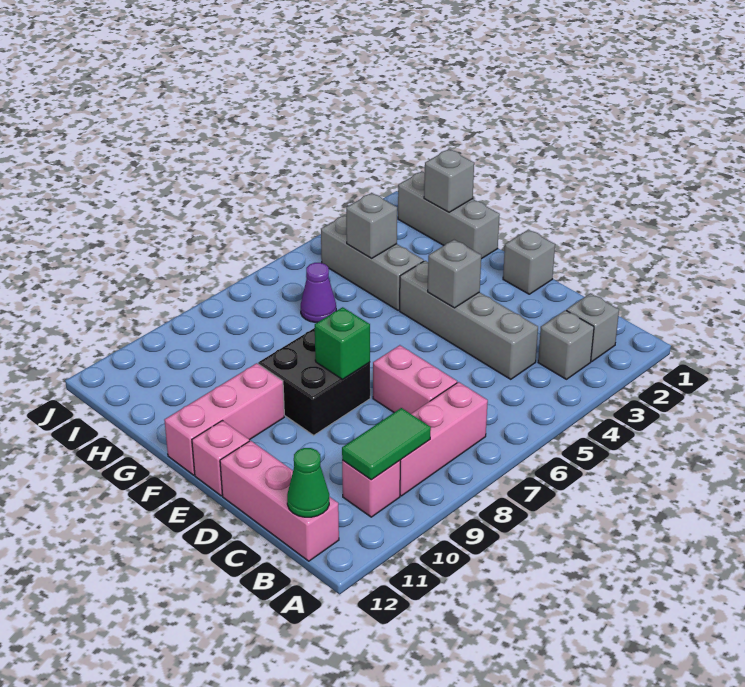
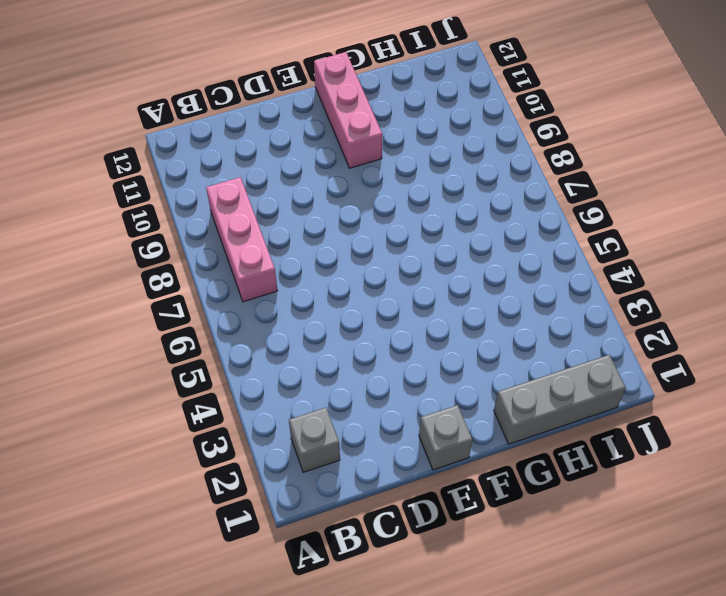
none -> grey 1x1 brick [538,310,594,379]
none -> pink 1x1 brick [342,460,400,517]
none -> pink 1x3 brick [220,441,339,561]

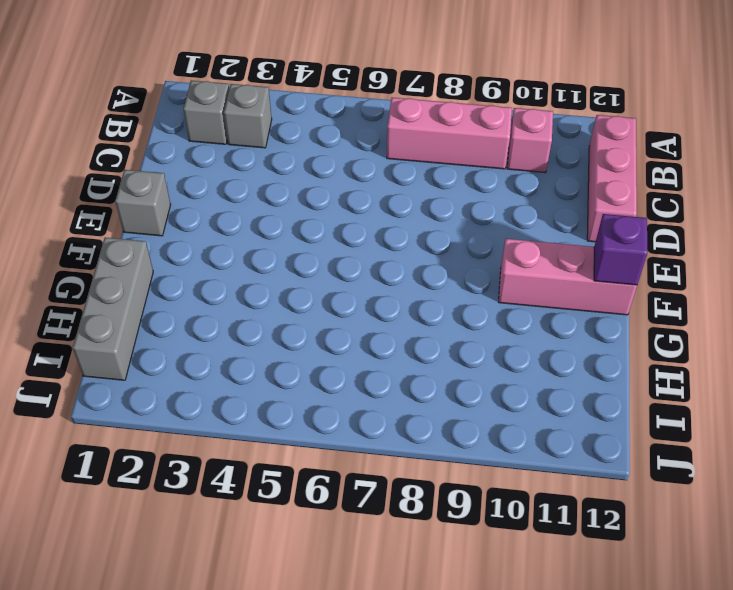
purple 1x1 brick [594,214,647,285] -> none
none -> grey 1x4 brick [400,261,538,379]
none -> pink 1x2 brick [373,345,457,414]
none -> black 2x2 brick [258,328,370,435]

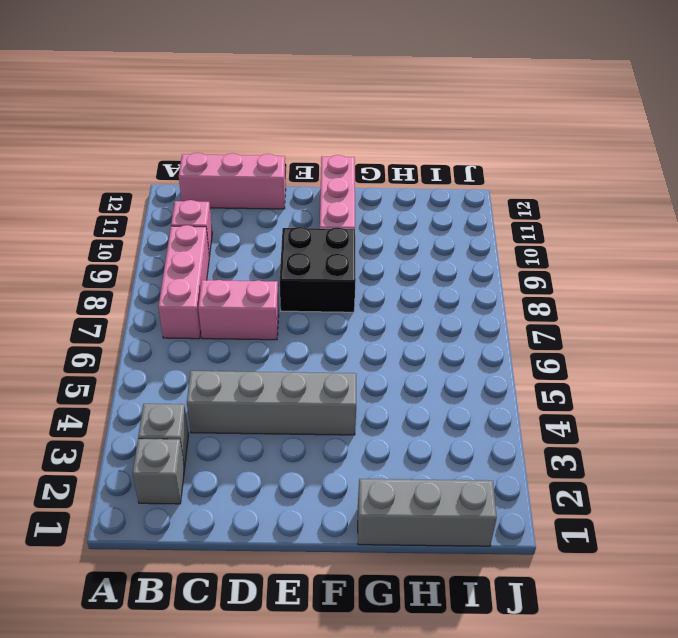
none -> grey 1x1 brick [503,230,555,294]
none -> pink 1x1 brick [192,421,249,496]
none -> grey 1x3 brick [321,215,424,310]

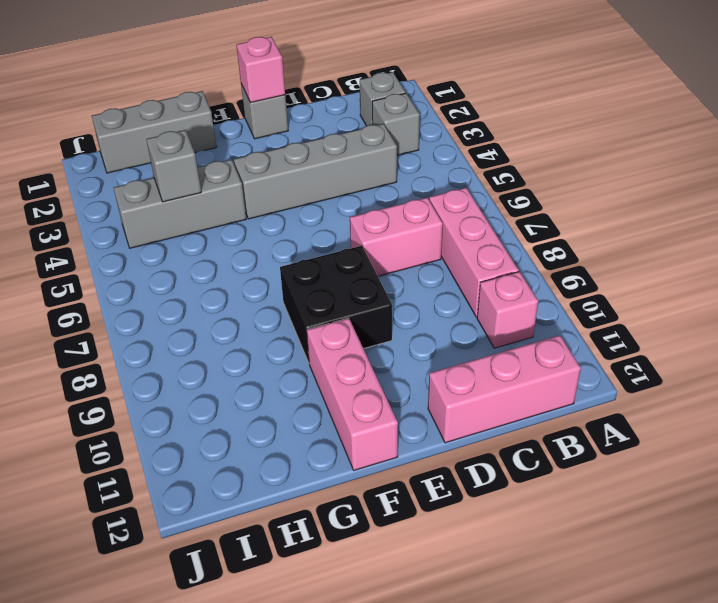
pink 1x1 brick [236,37,285,103] -> pink 1x1 brick moved to [192,421,249,496]
none -> purple 1x1 cone [301,263,336,322]
none -> green 1x2 tile [342,408,431,480]
none -> green 1x1 cone [287,448,329,517]

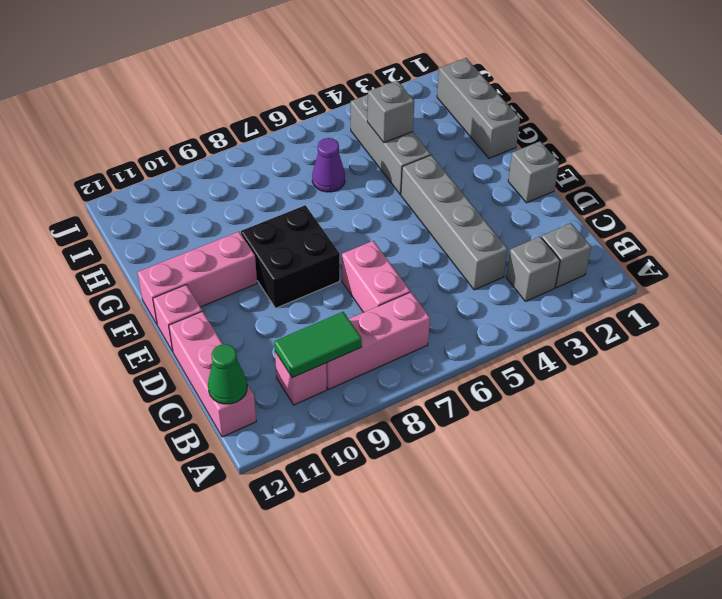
none -> grey 1x1 brick [428,240,481,308]
none -> green 1x1 brick [315,307,370,379]
none -> grey 1x1 brick [424,149,474,212]

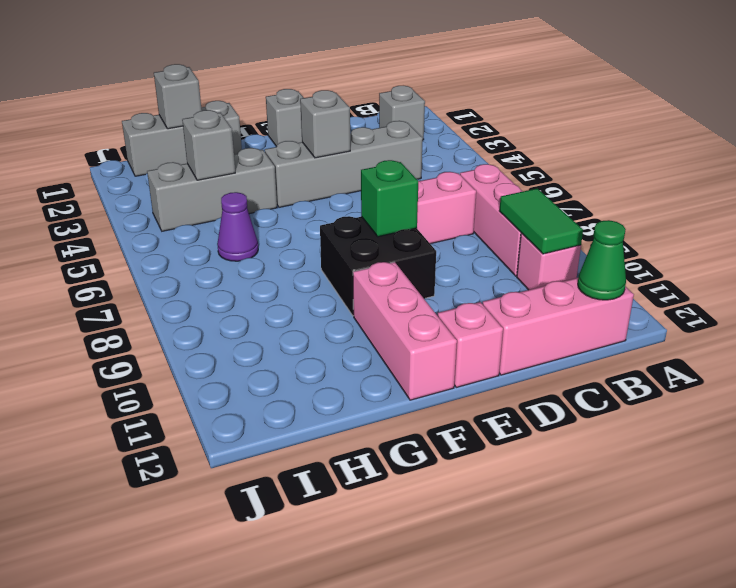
none -> grey 1x1 brick [538,310,594,379]

